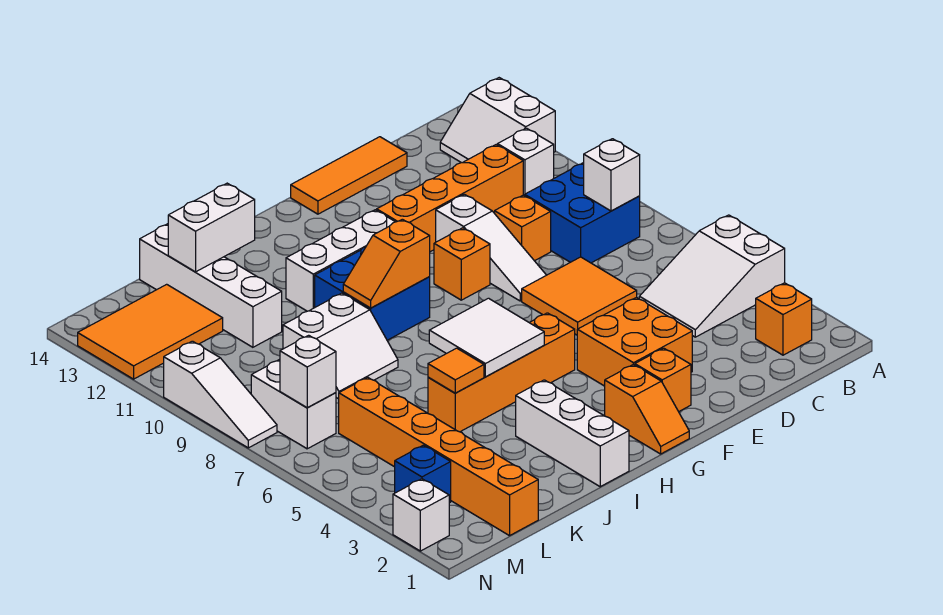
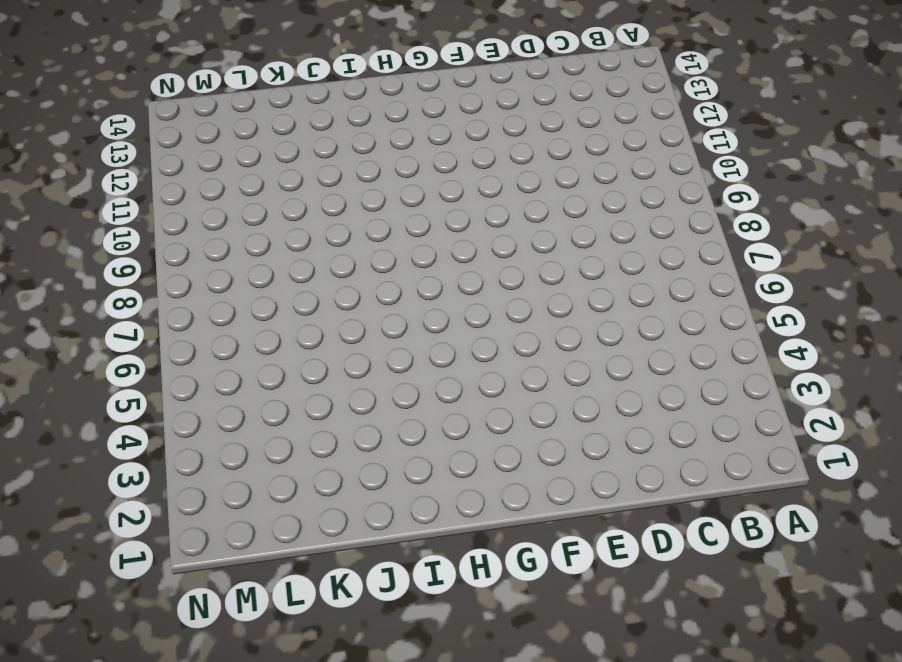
none -> white 2x3 slope [639,215,785,337]
none -> white 2x2 slope [440,78,555,163]
none -> orange 1x1 brick [756,283,812,355]
none -> blue 2x2 brick [525,163,640,263]

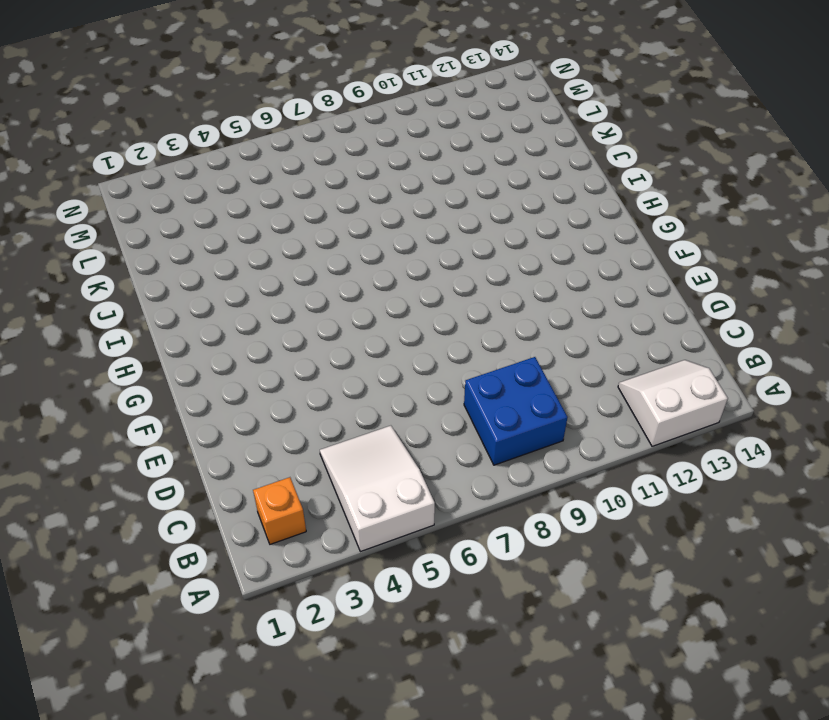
none -> white 1x1 brick [498,128,554,196]
none -> orange 1x4 brick [377,145,523,252]
none -> orange 2x2 tile [522,257,637,335]
none -> orange 1x1 brick [495,195,551,261]

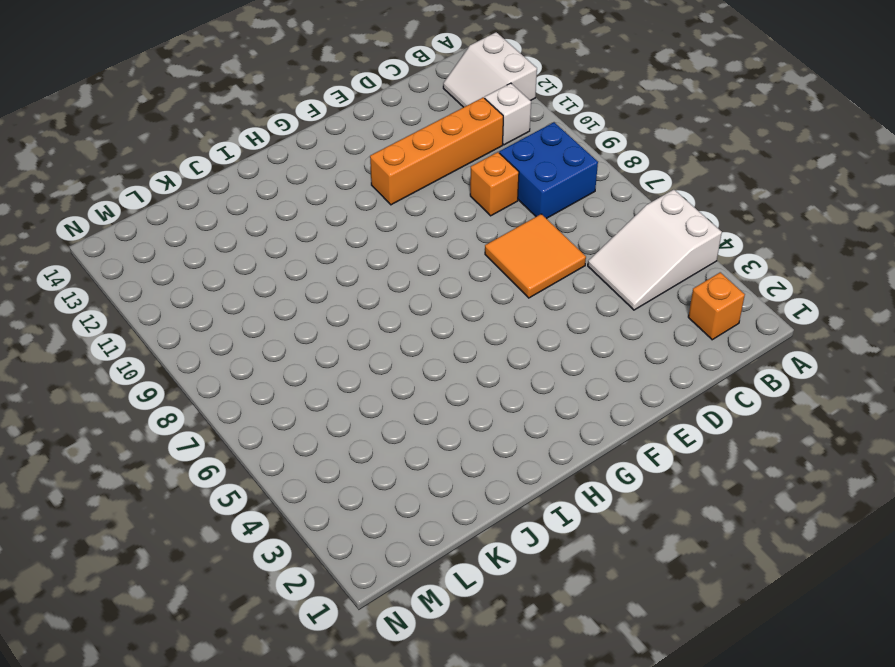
none -> orange 1x3 tile [291,137,407,214]
none -> orange 2x2 brick [577,297,692,386]
none -> white 1x3 slope [436,194,546,301]
none -> orange 1x1 brick [635,348,691,412]

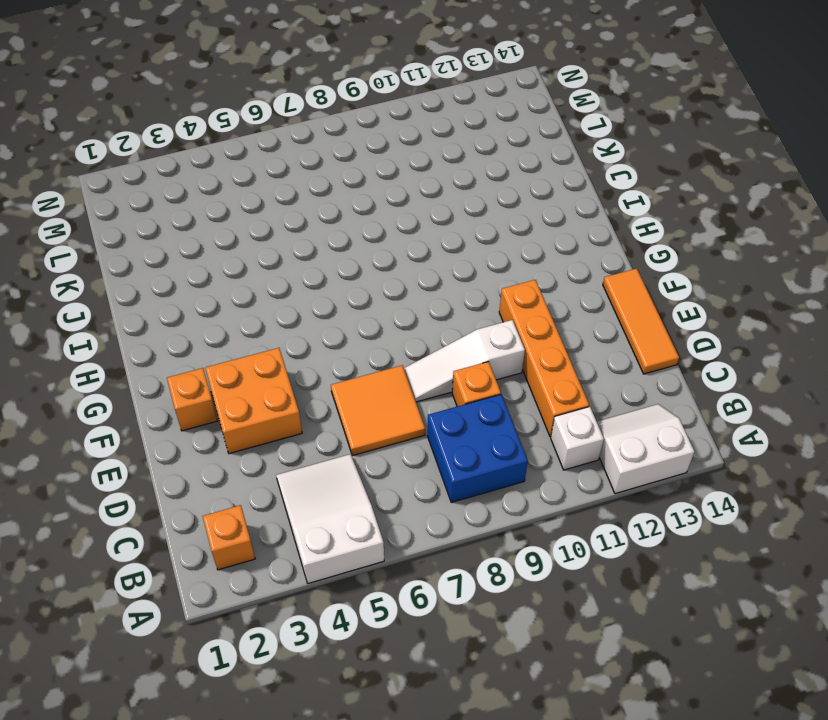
none -> orange 1x1 brick [434,228,490,300]
none -> orange 1x2 slope [605,364,689,454]
none -> orange 1x4 brick [428,313,575,432]
none -> white 1x3 brick [286,210,395,311]

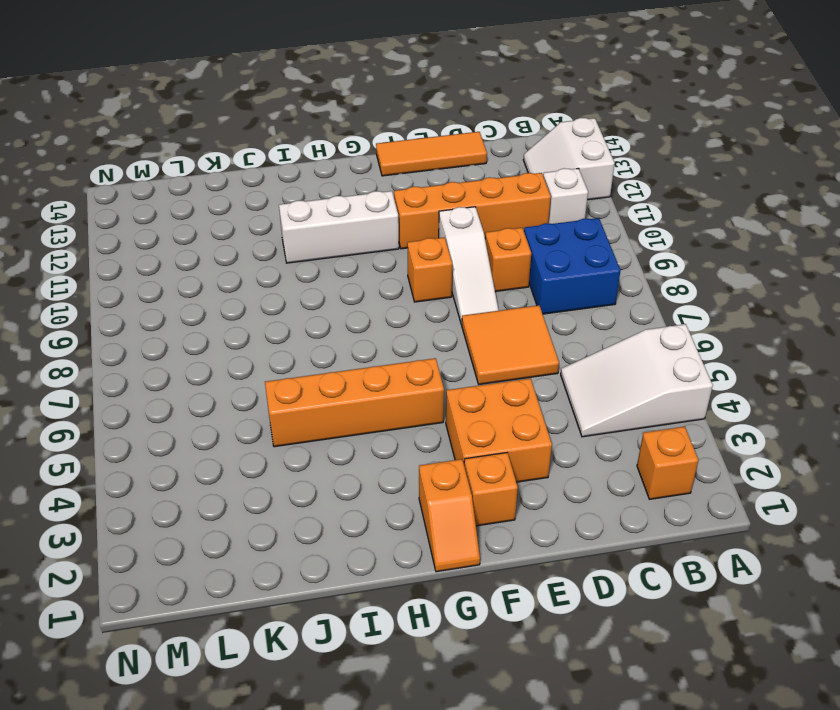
none -> blue 2x2 brick [315,246,430,340]
none -> white 1x3 brick [516,380,629,487]
none -> white 2x2 slope [283,293,398,399]
none -> white 1x4 brick [140,224,282,347]

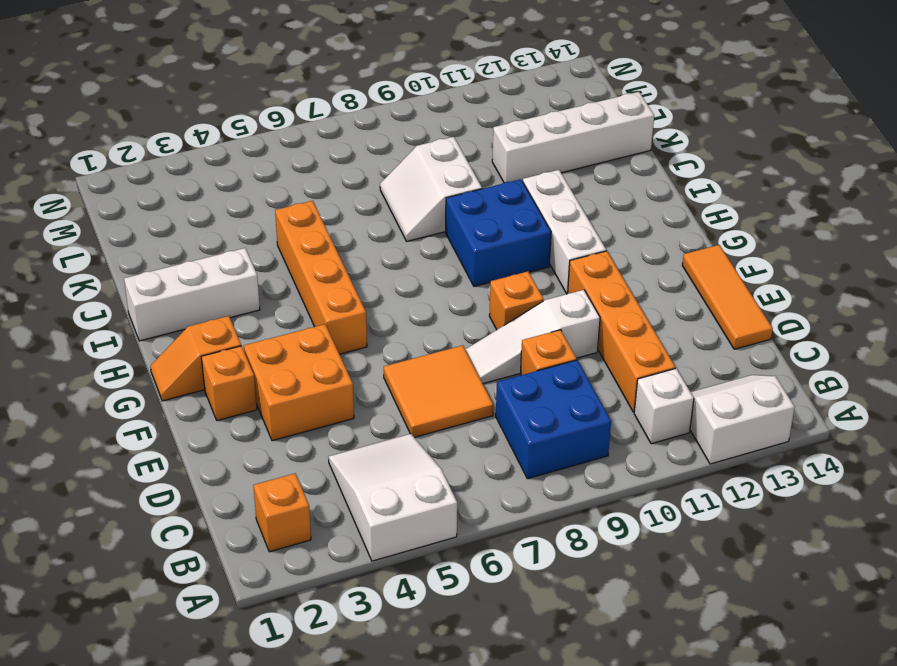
none -> orange 1x6 brick [339,377,538,536]
none -> orange 2x3 tile [78,284,223,379]
none -> blue 1x1 brick [395,445,451,503]
none -> white 1x2 brick [251,359,336,449]

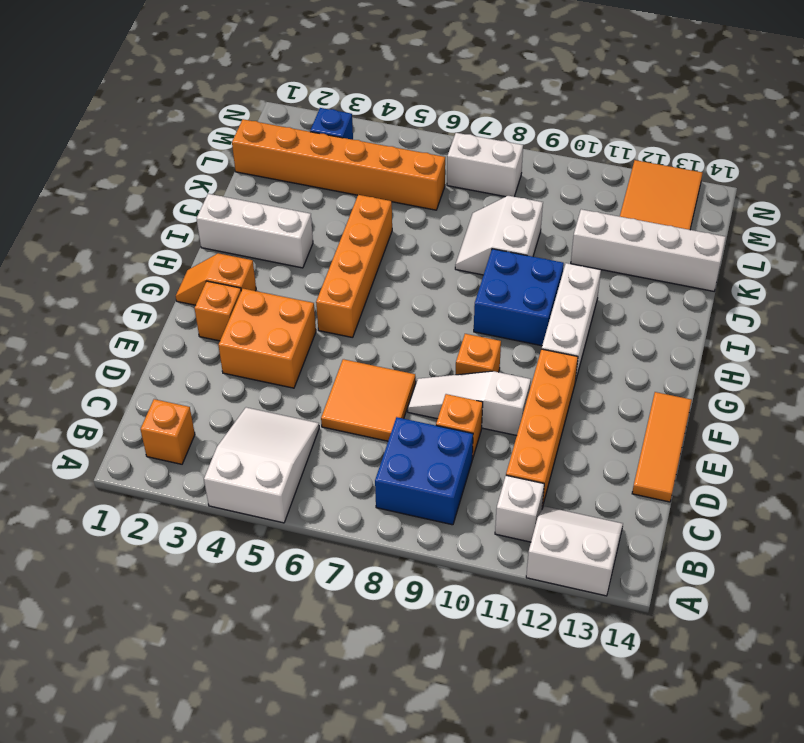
none -> white 1x1 brick [393,479,449,551]
none -> white 1x3 slope [164,341,277,448]
none -> white 1x1 brick [584,139,640,211]
none -> white 2x2 tile [429,298,544,377]

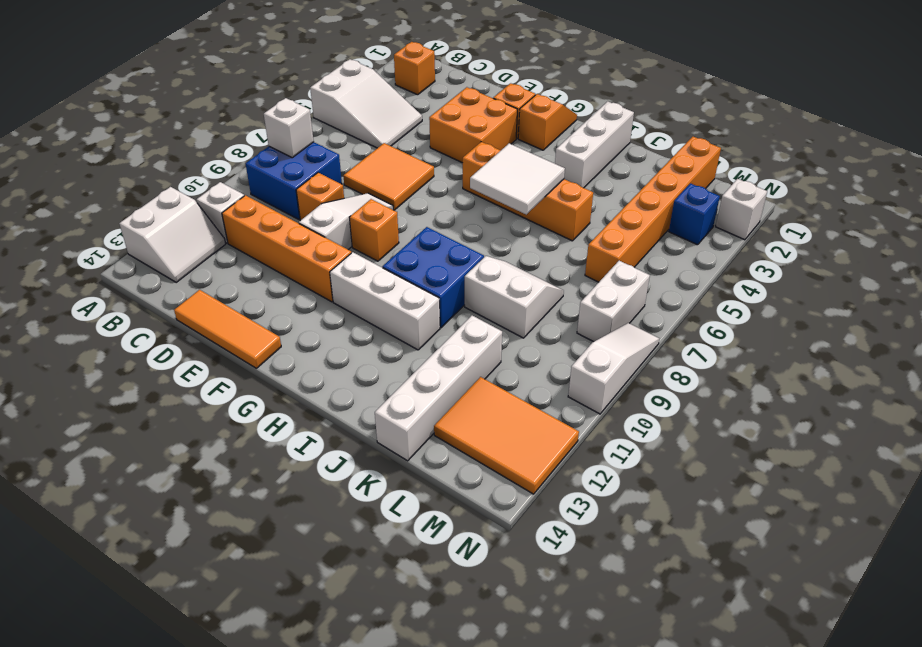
none -> orange 1x2 slope [343,219,430,308]
none -> orange 1x1 tile [428,348,484,393]
none -> white 1x2 brick [168,183,255,272]
none -> white 1x1 brick [280,335,336,408]

